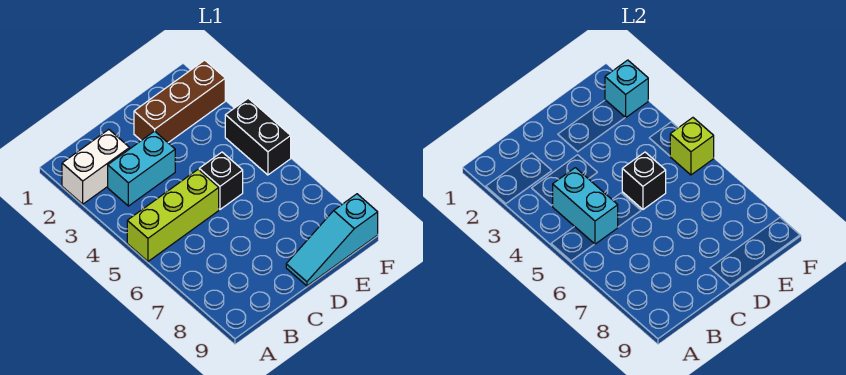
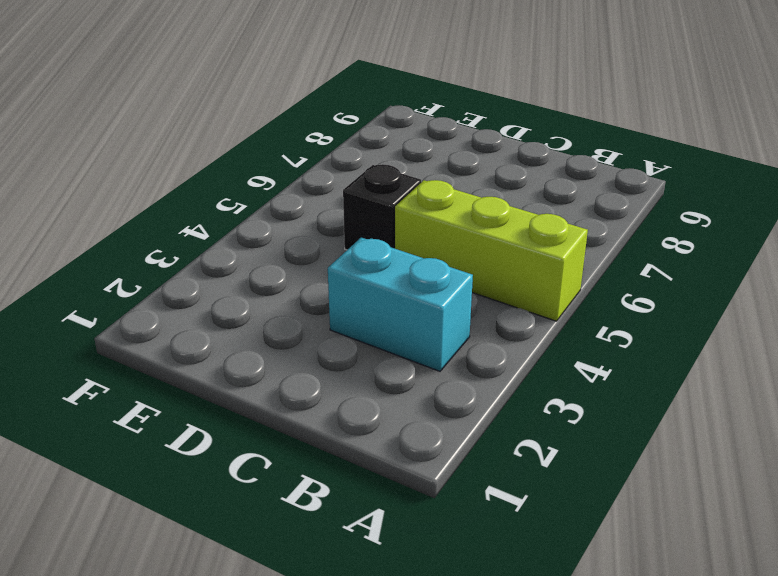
none -> white 1x2 brick [62,129,130,204]
none -> brown 1x3 brick [134,60,225,143]

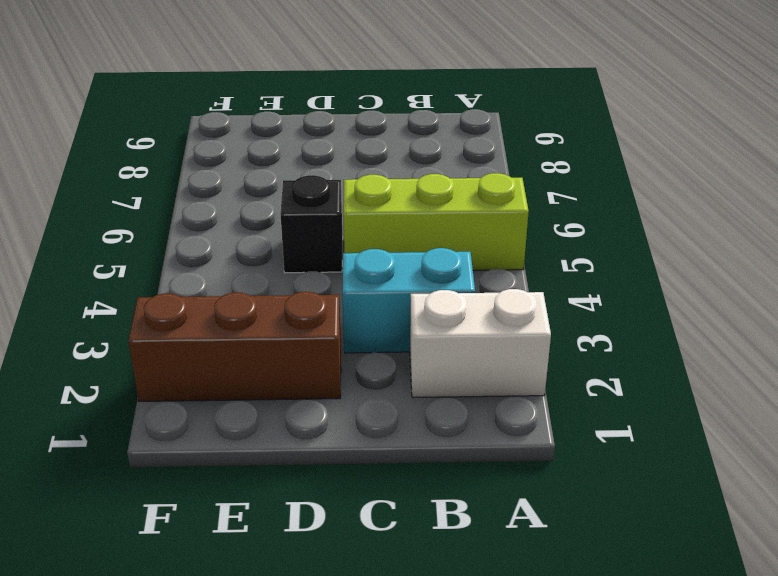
none -> cyan 1x3 slope [286,194,378,286]
none -> black 1x2 brick [225,98,291,175]

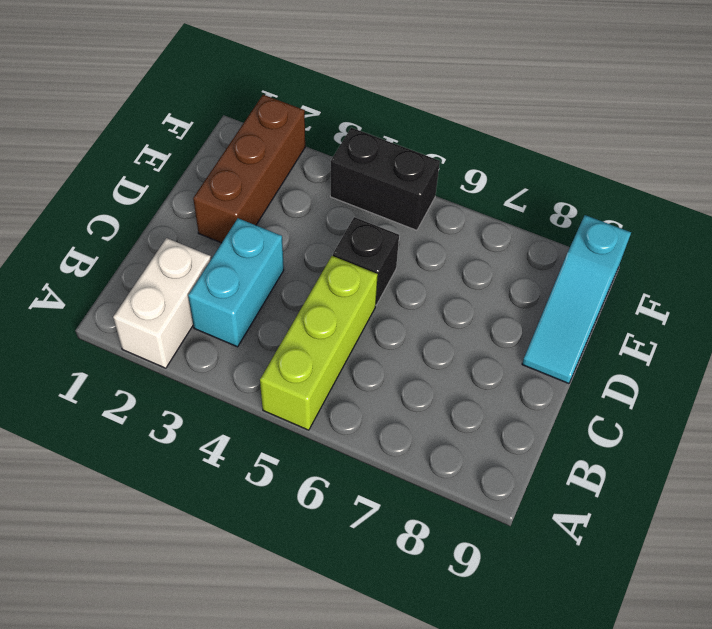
none -> cyan 1x2 brick [553,168,618,244]
none -> black 1x1 brick [622,152,666,209]

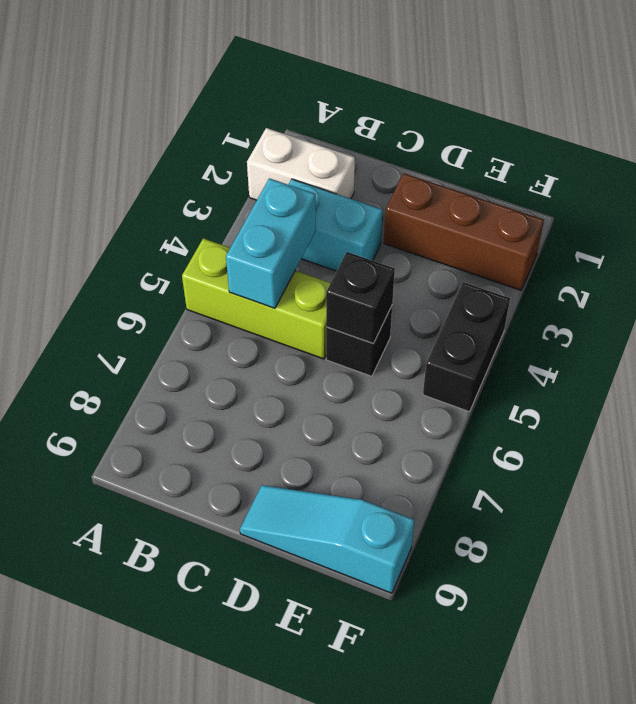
none -> cyan 1x1 brick [605,60,648,118]
none -> lime 1x1 brick [670,118,714,175]

